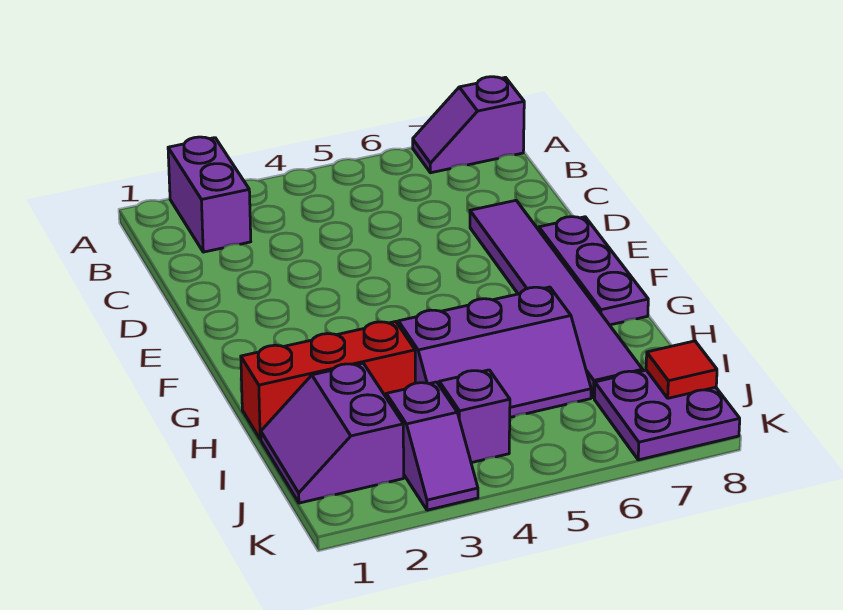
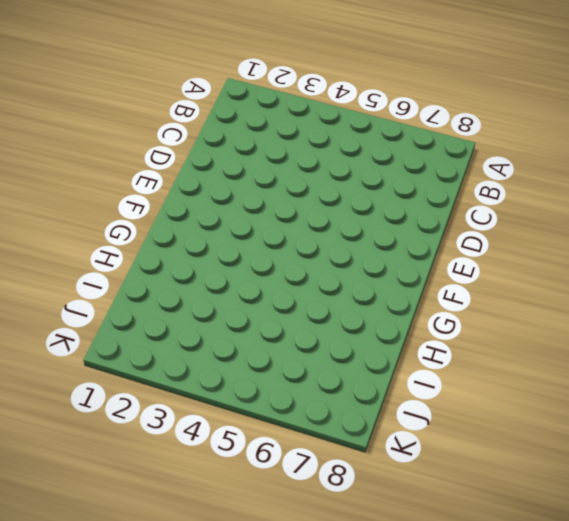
none -> purple 1x2 brick [168,137,251,252]
none -> purple 1x2 slope [413,77,524,173]

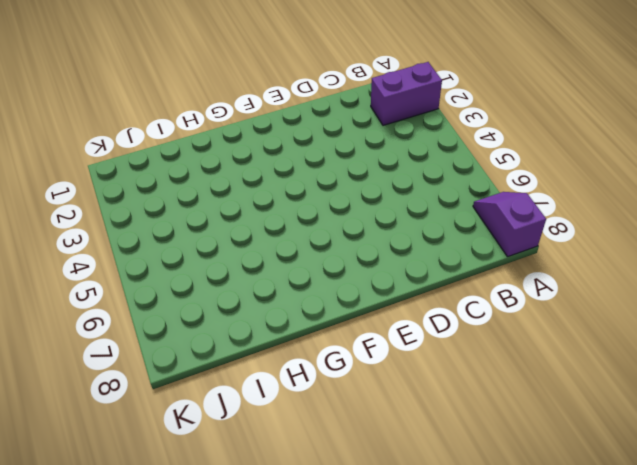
none -> purple 1x6 tile [470,200,643,398]
none -> purple 1x3 plate [539,217,648,325]

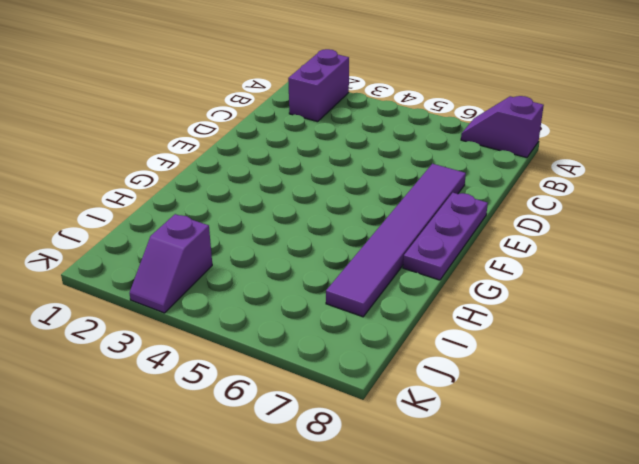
none -> red 1x3 brick [241,322,415,439]
none -> purple 2x3 slope [398,287,591,417]

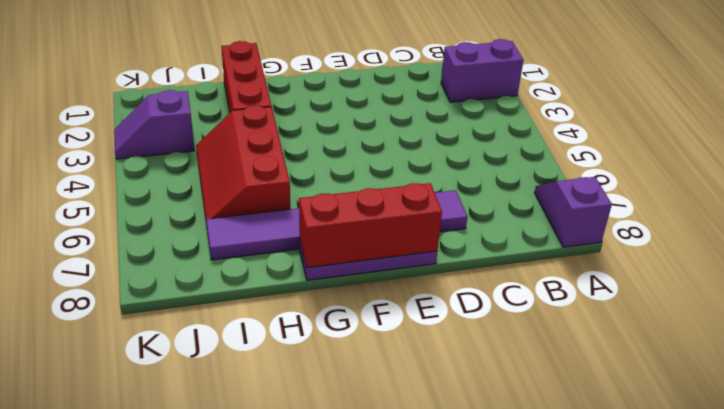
red 1x3 brick [299,183,442,267] -> none
red 2x3 slope [196,106,290,225] -> purple 2x3 slope [398,287,591,417]
none -> purple 2x2 slope [261,363,404,503]
none -> purple 1x1 brick [439,370,510,463]

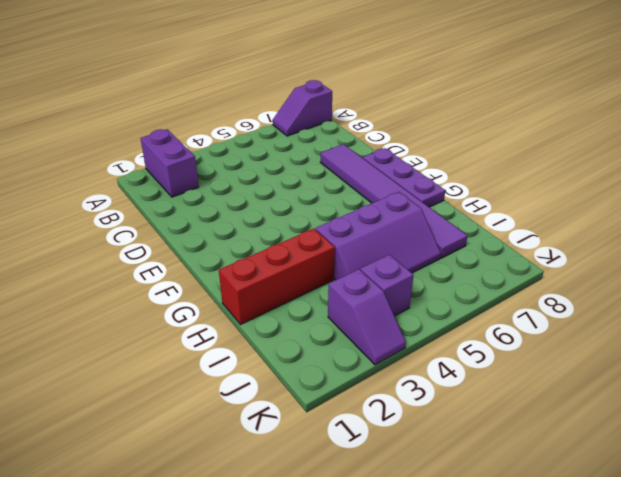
none -> purple 2x2 slope [261,363,404,503]
none -> purple 2x2 plate [594,370,740,460]

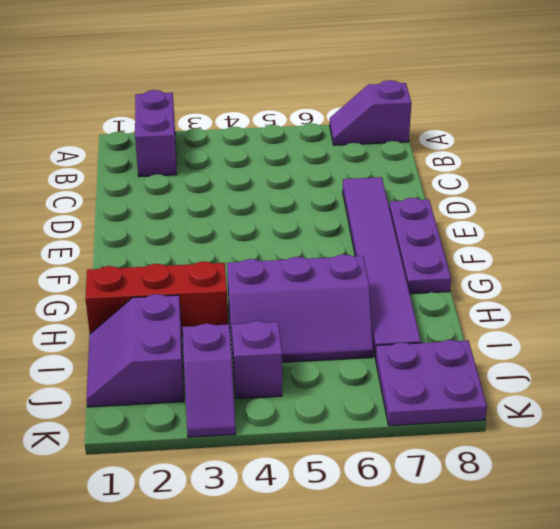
none -> red 1x1 tile [646,341,717,398]

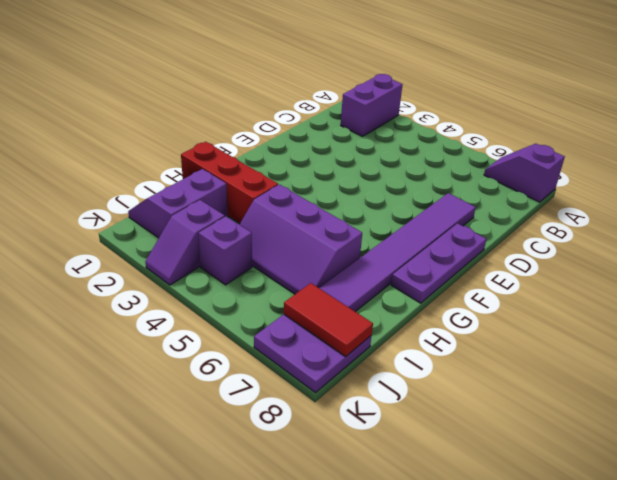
red 1x2 tile [284,283,373,357] -> red 1x1 tile [646,341,717,398]

